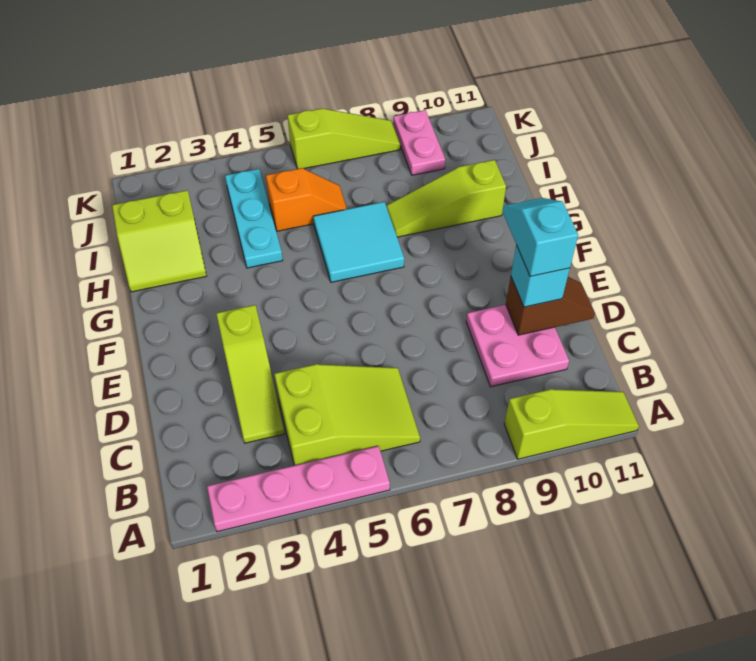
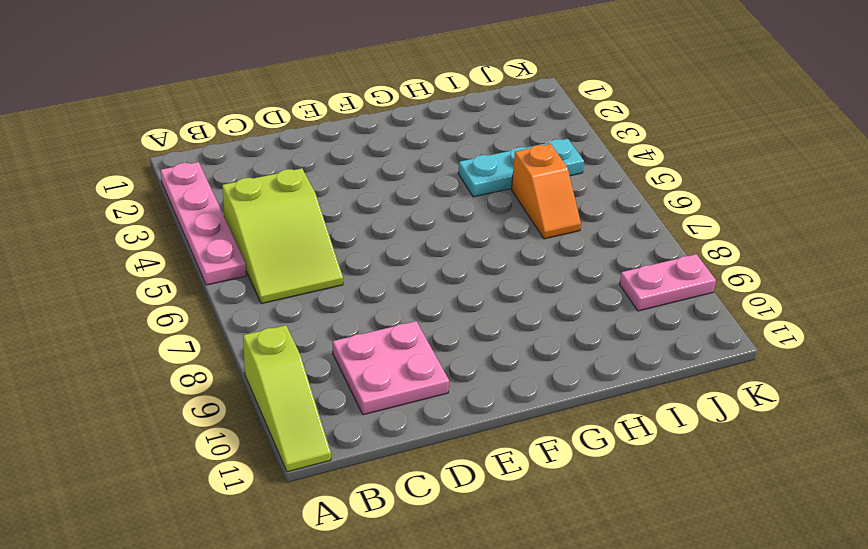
none -> lime 1x3 slope [216,305,285,443]
none -> cyan 2x2 tile [313,202,404,282]
none -> lime 2x2 slope [112,190,206,292]

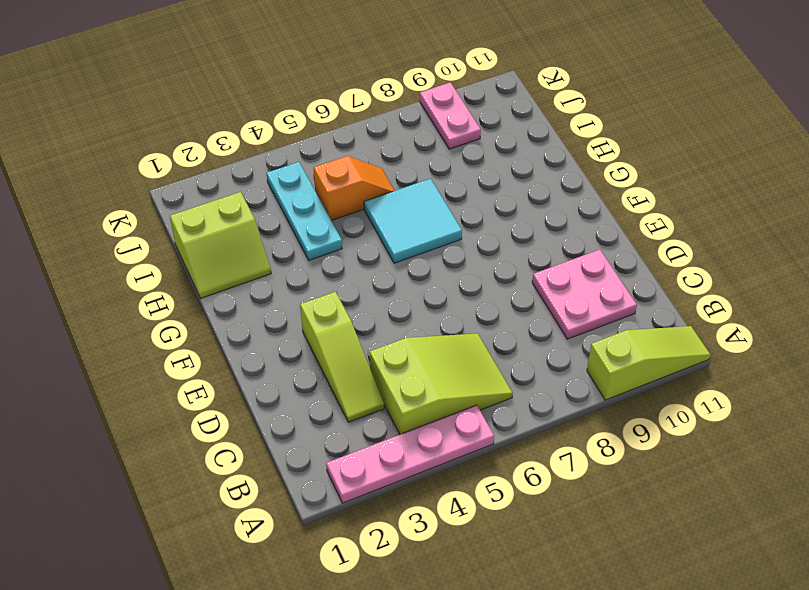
none -> lime 1x3 slope [387,160,506,237]
none -> lime 1x3 slope [287,109,400,169]
none -> brown 1x2 slope [506,277,595,335]

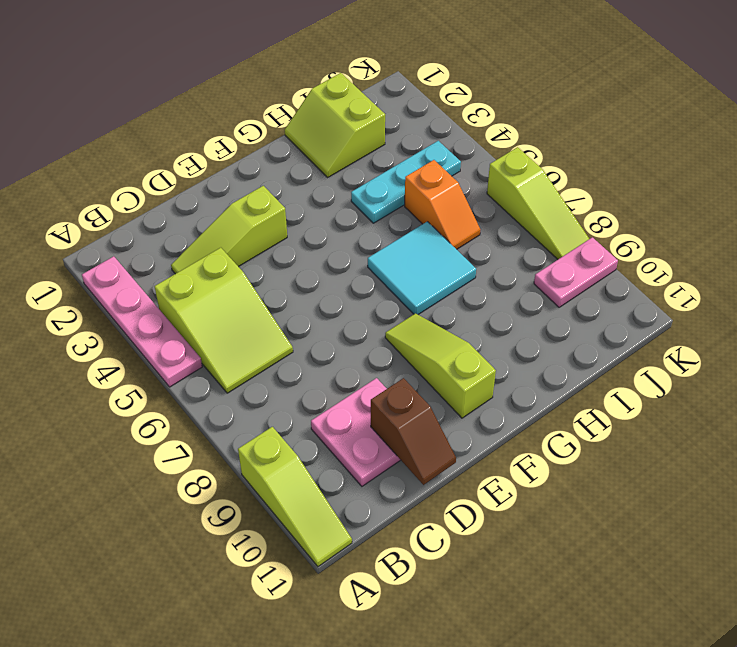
lime 1x3 slope [385,313,496,418] -> lime 1x3 slope moved to [387,160,506,237]
none -> cyan 1x1 brick [511,245,570,307]
none -> cyan 1x2 slope [503,198,578,277]

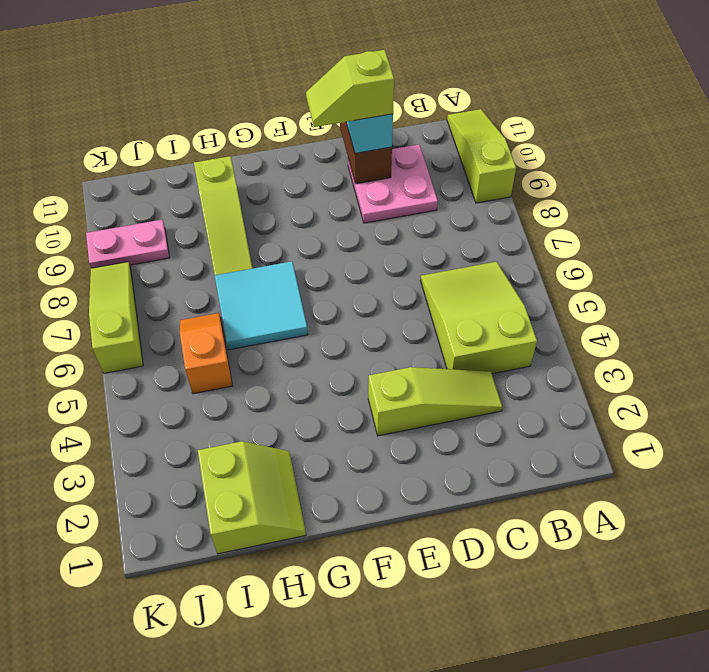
lime 1x2 slope [306,50,394,127] -> cyan 1x2 slope [503,198,578,277]
none -> pink 1x4 plate [207,446,390,532]
none -> cyan 1x3 plate [225,169,283,268]

